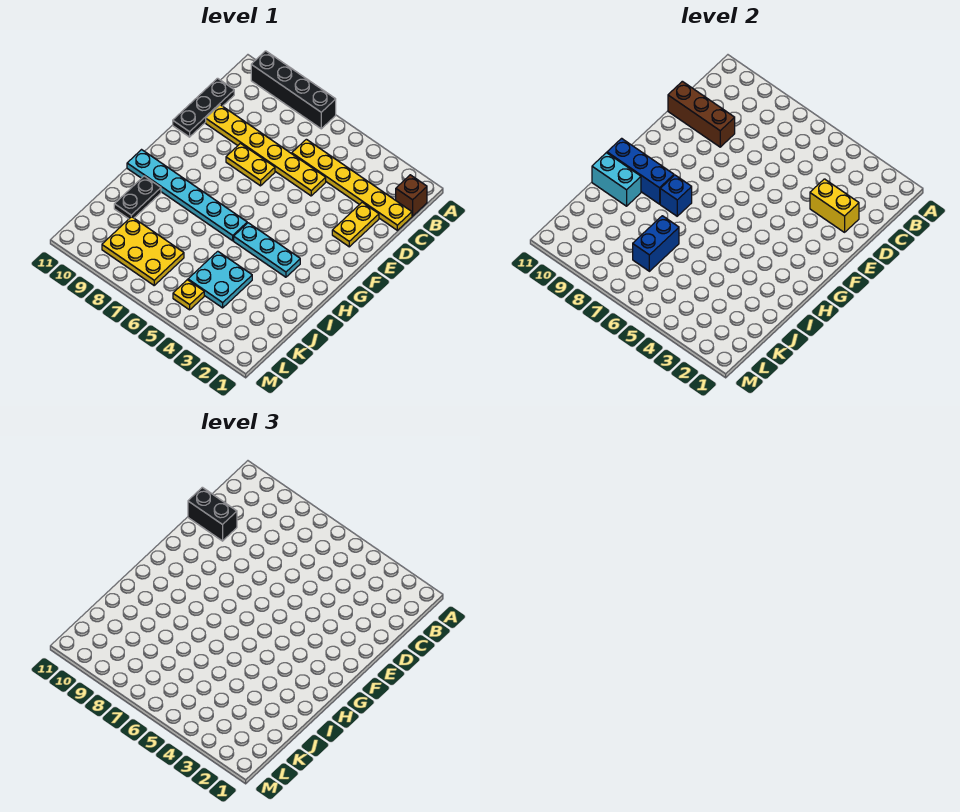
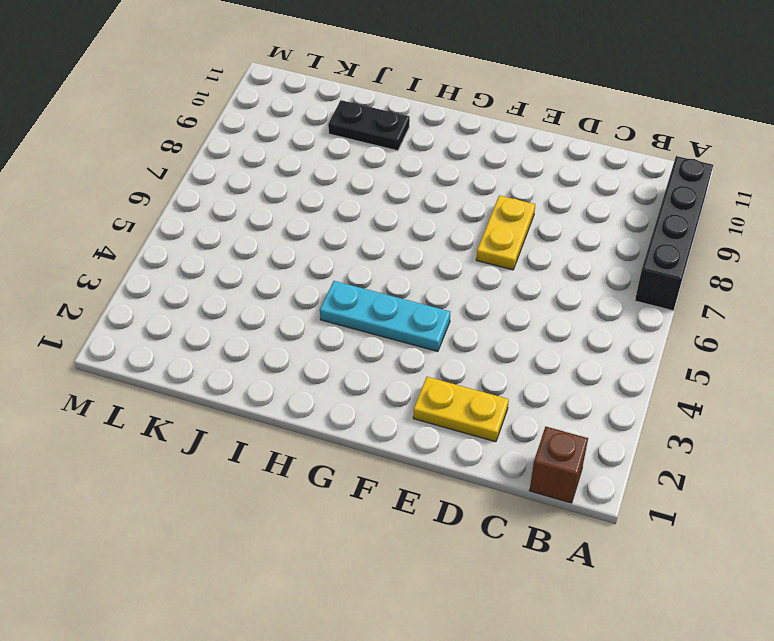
cyan 1x3 plate [320,281,450,352] -> cyan 1x3 plate turned to [234,223,300,277]
none -> yellow 1x6 plate [292,139,412,230]
none -> black 1x3 plate [173,78,234,137]
none -> yellow 1x6 plate [206,105,326,196]

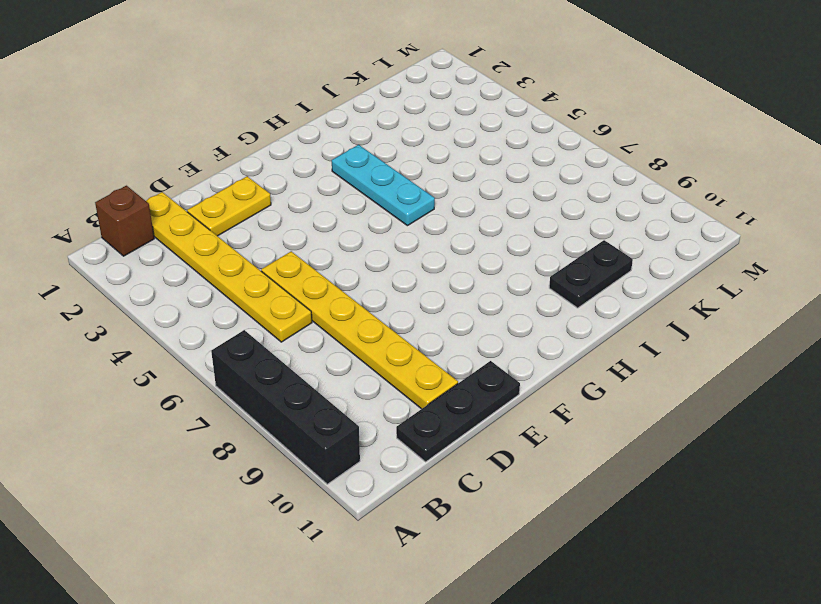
none -> yellow 1x2 plate [226,143,275,186]
none -> cyan 1x6 plate [127,150,247,241]
none -> cyan 2x2 plate [188,251,252,308]

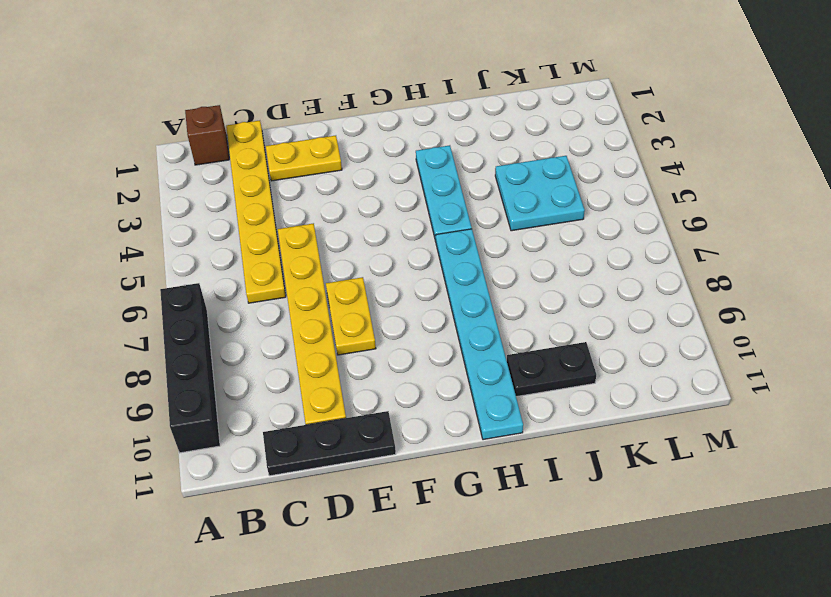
none -> yellow 2x3 plate [102,217,184,285]
none -> yellow 1x1 plate [173,280,204,310]
none -> yellow 1x2 brick [810,179,859,232]

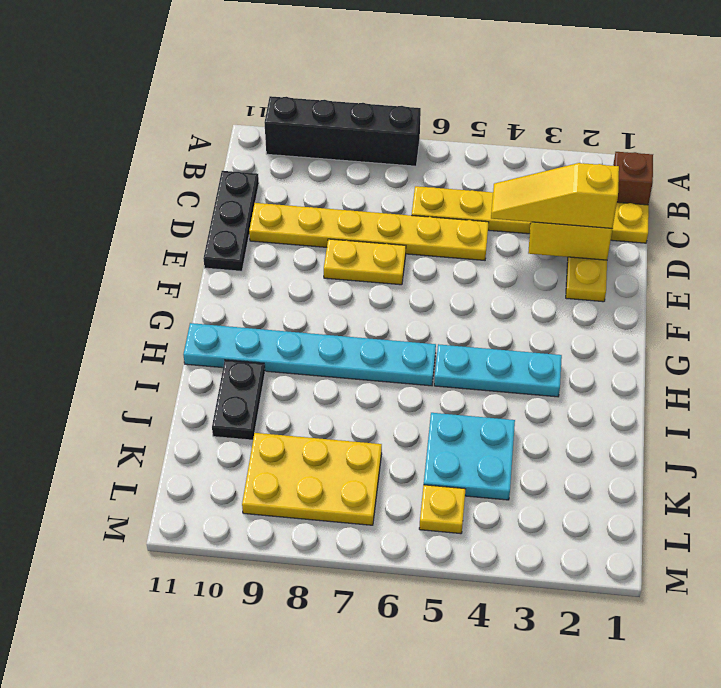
yellow 1x3 slope [491,163,619,228] -> none
none -> brown 1x3 brick [668,81,735,147]
none -> blue 1x1 brick [660,175,692,216]
none -> blue 1x3 brick [607,138,674,204]

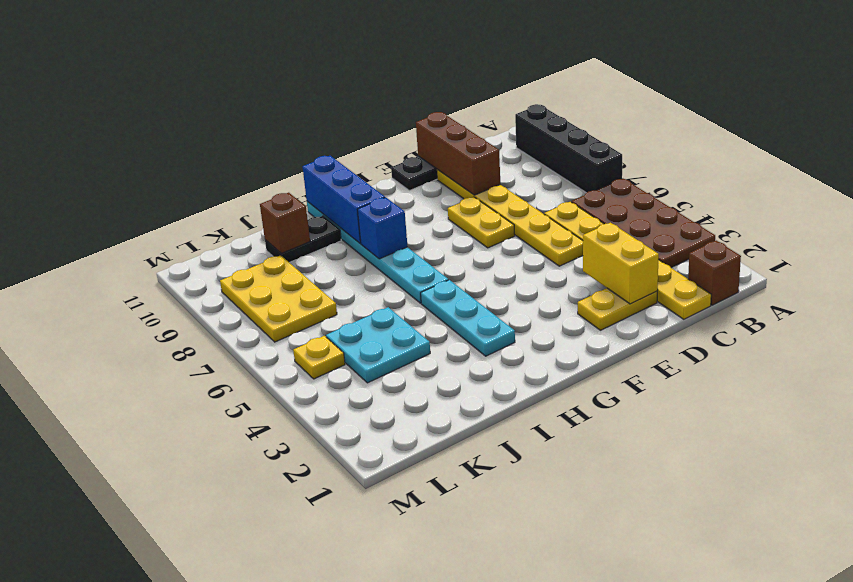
brown 2x4 plate [572,179,715,268] -> none
brown 1x1 brick [260,193,310,253] -> none
none -> cyan 1x2 brick [592,153,641,206]
none -> blue 1x2 brick [633,216,679,271]
none -> black 1x2 brick [188,487,237,541]

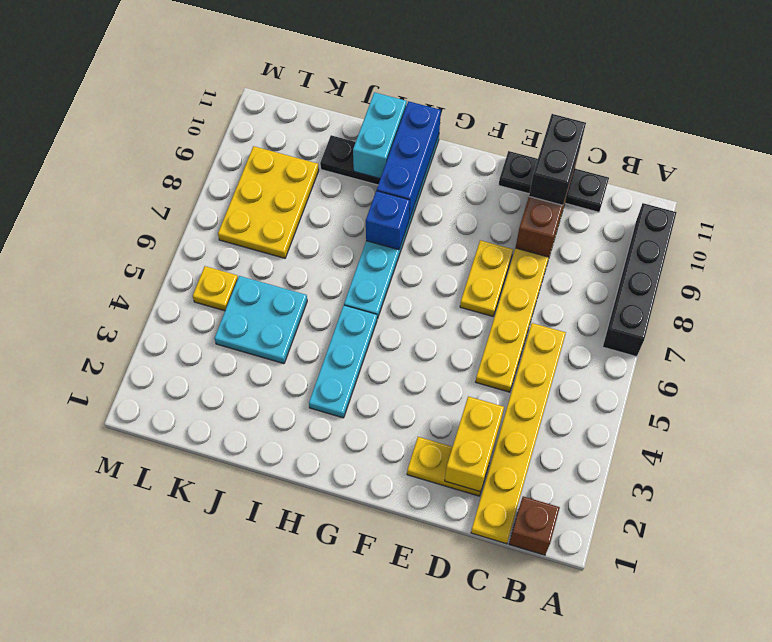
none -> blue 1x2 brick [633,216,679,271]

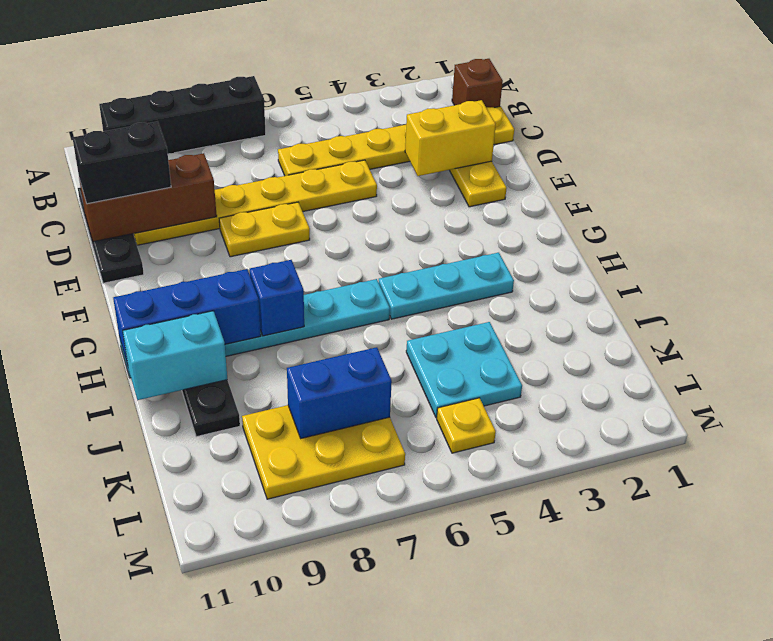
blue 1x2 brick [287,347,392,438] -> blue 1x2 brick turned to [633,216,679,271]

